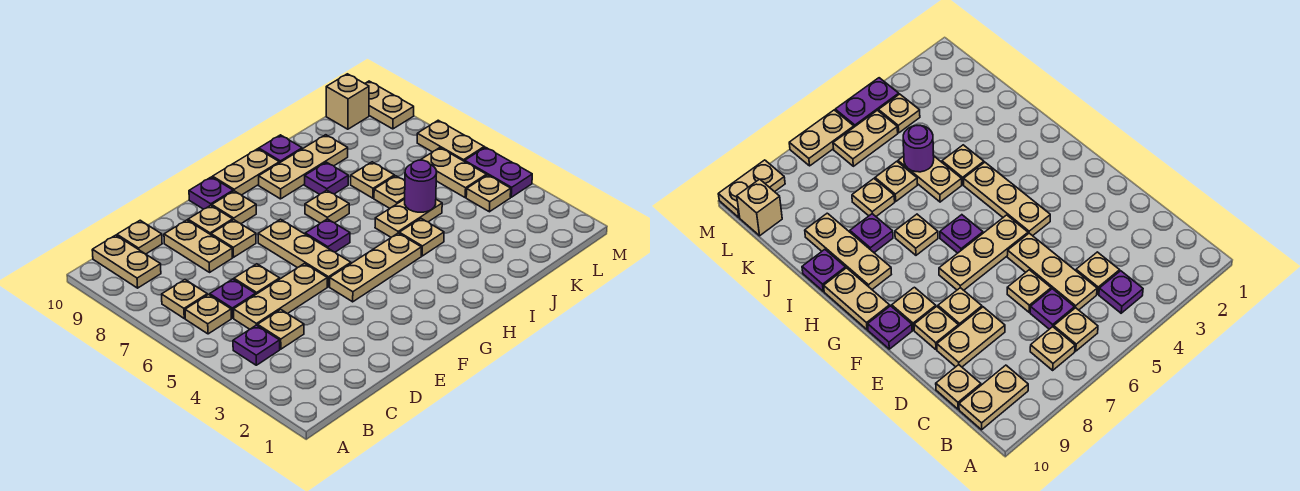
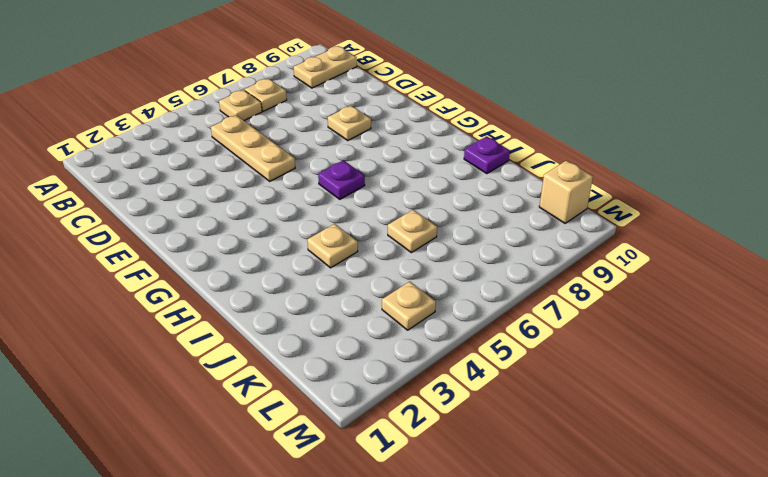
none -> purple 1x1 plate [233,325,280,365]
none -> tan 1x1 plate [258,309,304,349]
none -> purple 1x1 plate [210,279,256,318]
none -> tan 1x1 plate [117,220,162,254]

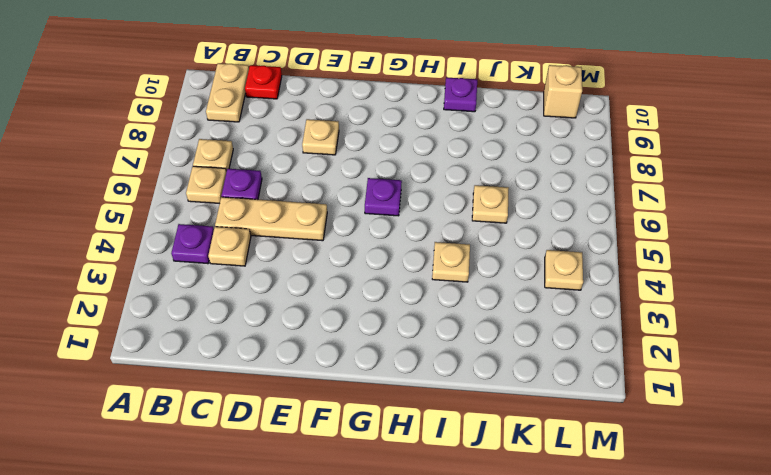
red 1x1 plate [245,65,282,99] -> tan 1x1 plate [117,220,162,254]
none -> tan 1x1 plate [234,264,280,294]
none -> tan 1x2 plate [164,220,232,272]
none -> tan 1x1 plate [188,205,233,235]
none -> tan 1x3 plate [330,233,421,302]

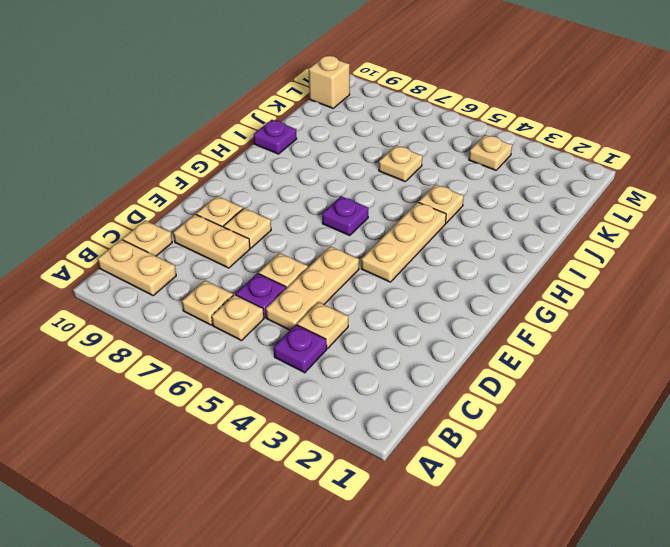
none -> tan 1x3 plate [258,219,351,287]
none -> tan 1x1 plate [212,191,256,224]
none -> purple 1x1 plate [189,177,233,209]
none -> tan 1x2 plate [213,149,279,195]

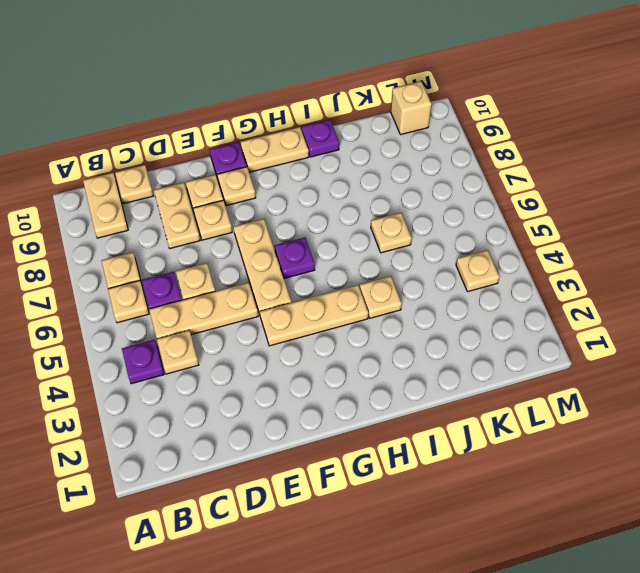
none -> tan 1x1 plate [305,190,349,223]
none -> tan 1x3 plate [259,135,348,199]
none -> tan 1x2 plate [375,199,442,237]
none -> purple 1x1 plate [305,162,348,194]

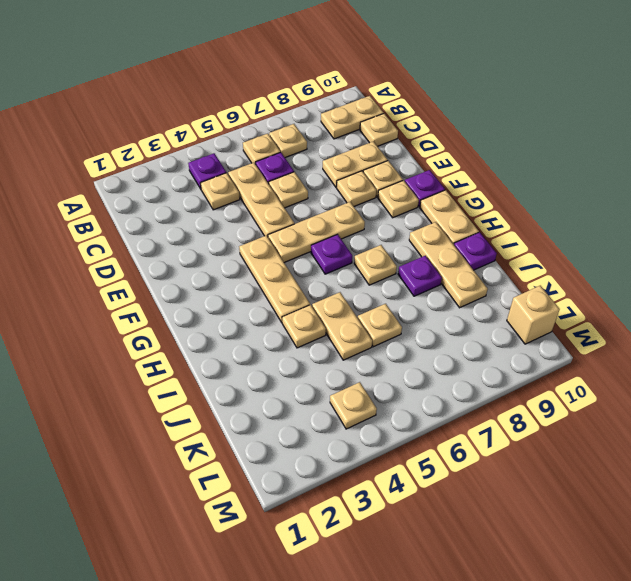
none -> tan 1x1 plate [351,162,394,198]
none -> tan 1x2 plate [421,148,486,197]
none -> purple 1x2 plate [465,147,532,197]
none -> tan 1x2 plate [417,120,484,161]

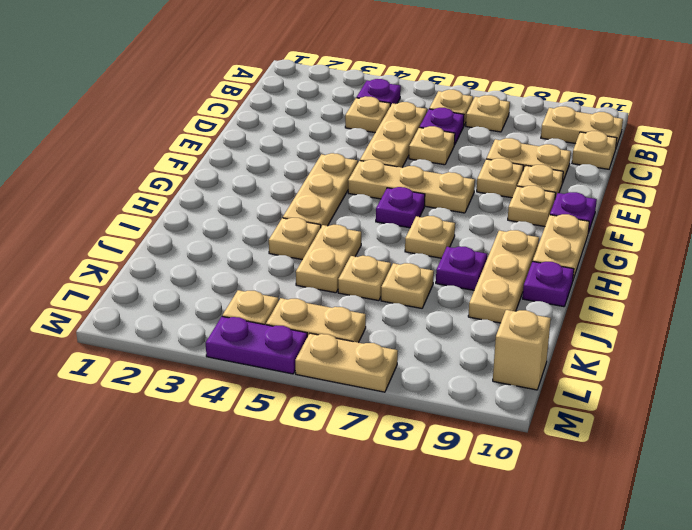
none -> tan 1x2 plate [365,81,414,129]
none -> purple 1x1 round brick [405,160,437,212]

